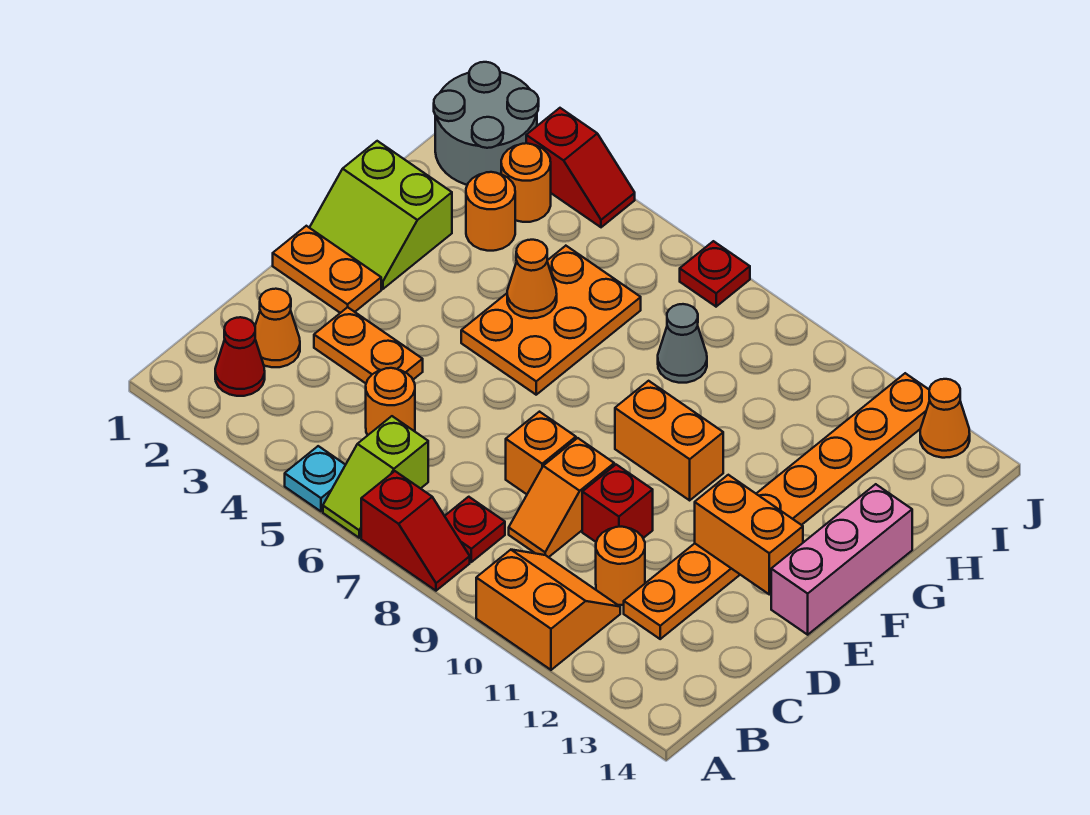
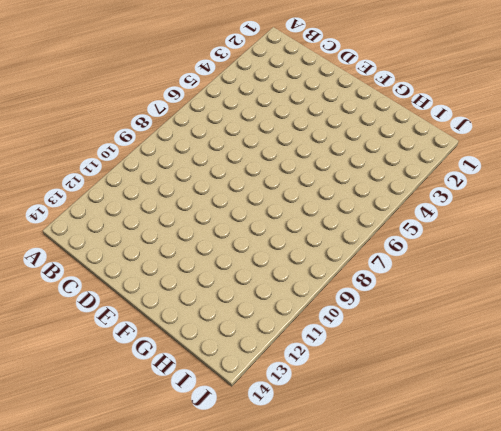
none -> cyan 1x1 plate [285,446,345,511]
none -> lime 1x2 slope [323,416,428,538]
none -> red 1x2 slope [361,471,470,591]

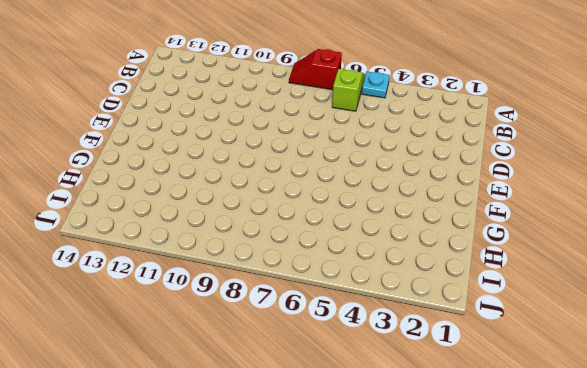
none -> orange 2x2 slope [476,550,620,670]
none -> red 1x1 cone [215,317,265,396]
none -> red 1x1 plate [445,497,505,562]

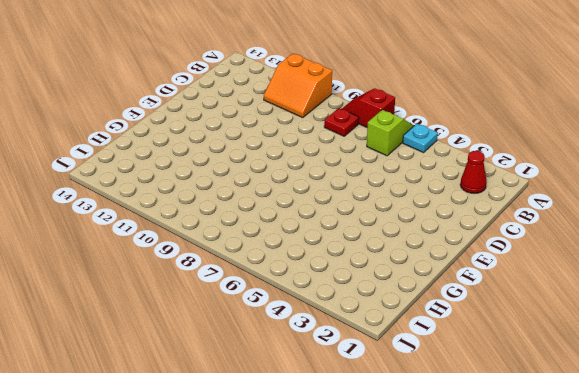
none -> orange 1x1 cone [255,289,300,367]
none -> orange 1x1 round brick [366,368,415,435]
none -> orange 1x2 slope [509,438,614,557]

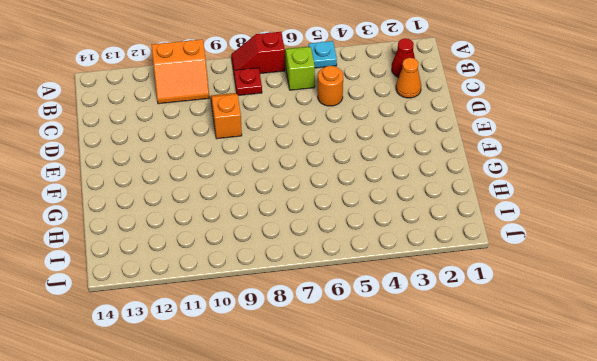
none -> orange 1x1 round brick [596,527,645,605]
none -> orange 1x8 plate [624,373,930,639]
none -> orange 1x2 plate [314,307,423,383]

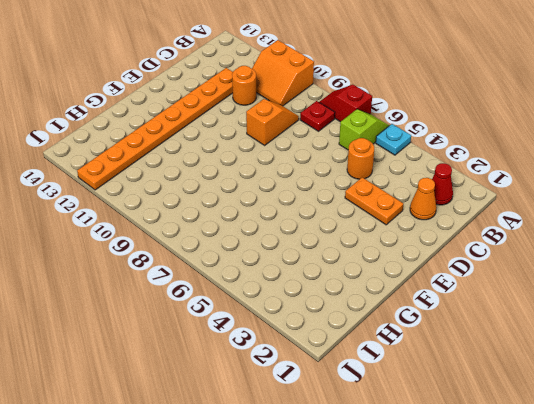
none -> orange 1x1 brick [506,412,576,494]
none -> red 1x1 brick [582,465,653,542]
none -> orange 1x2 plate [273,226,381,313]

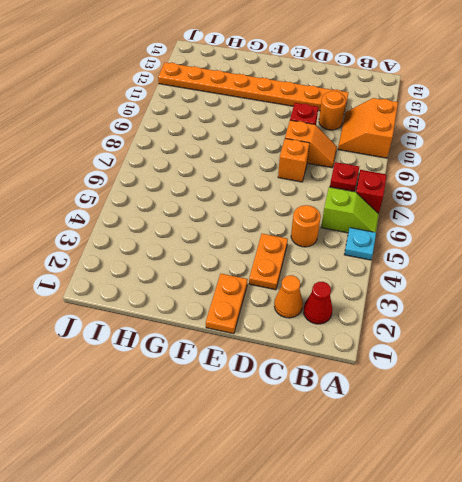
none -> pink 1x3 brick [771,484,912,635]
none -> lime 2x2 slope [310,141,452,289]
none -> orange 2x3 plate [461,246,641,395]

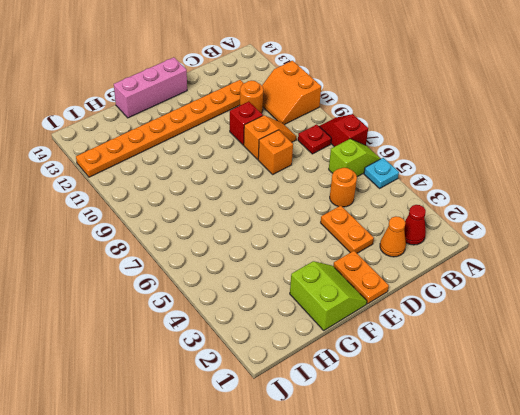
none -> orange 2x3 plate [461,246,641,395]
none -> orange 1x2 brick [615,381,723,500]
none -> orange 1x1 round brick [466,172,515,251]

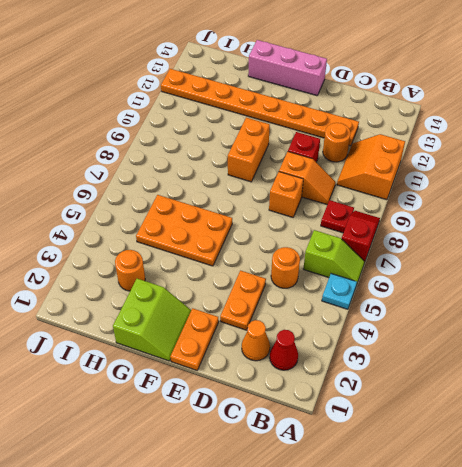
none -> grey 1x1 cone [658,304,707,383]
none -> grey 2x2 round brick [434,62,539,185]
none -> orange 1x1 round brick [501,143,551,222]

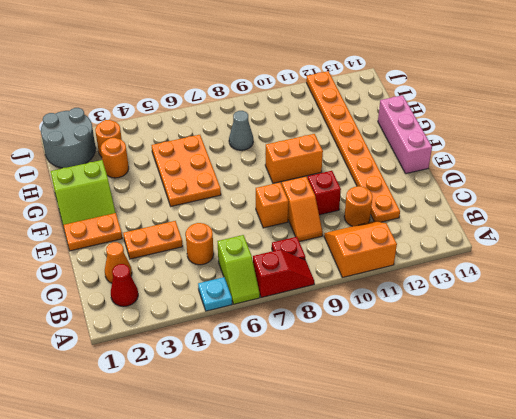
none -> red 1x2 slope [526,108,635,227]
none -> red 1x1 plate [680,241,750,307]
none -> orange 1x1 cone [920,379,970,458]

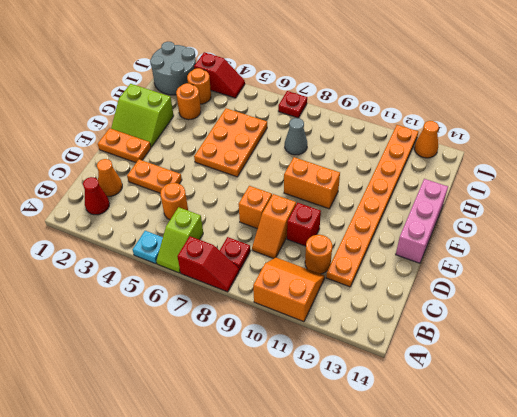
none -> orange 1x2 brick [695,475,803,594]
none -> orange 1x1 cone [507,240,557,318]

